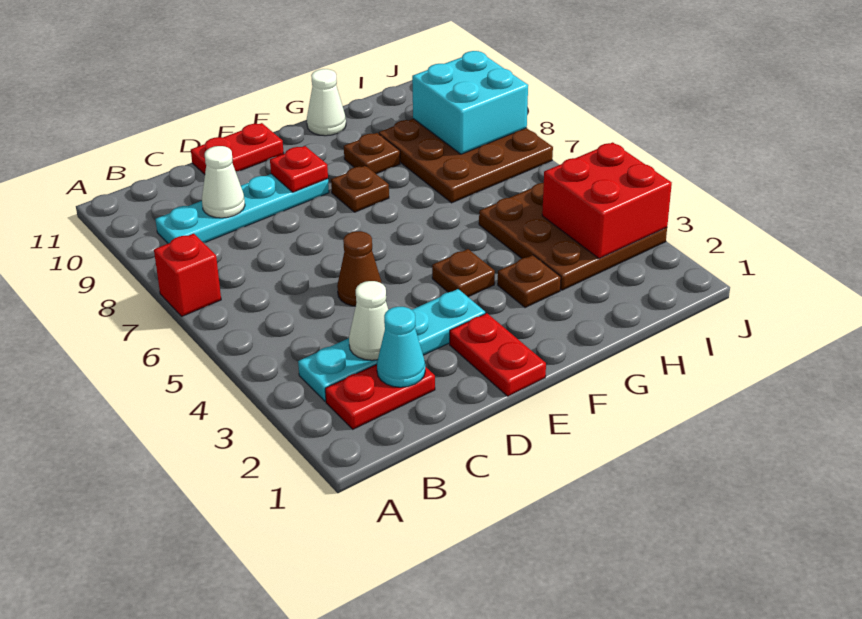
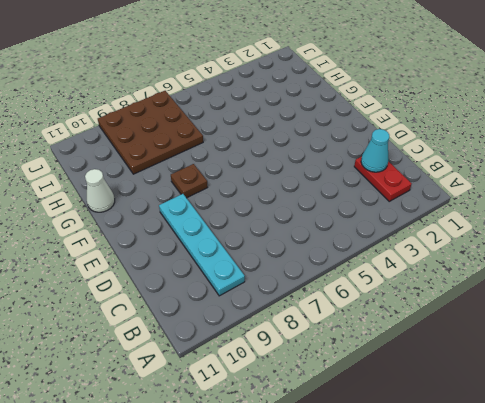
none -> red 1x1 brick [154,234,221,316]
none -> cyan 1x4 plate [298,289,485,401]
none -> brown 1x1 cone [337,231,382,306]

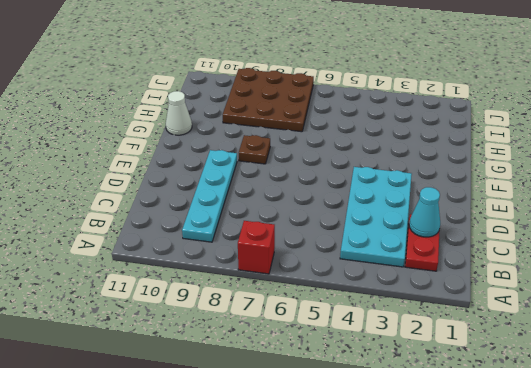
cyan 2x4 plate [340,167,412,267] -> cyan 1x4 plate [298,289,485,401]
none -> brown 1x1 cone [337,231,382,306]
none -> red 1x2 plate [191,123,284,174]
none -> red 1x2 plate [450,313,546,396]

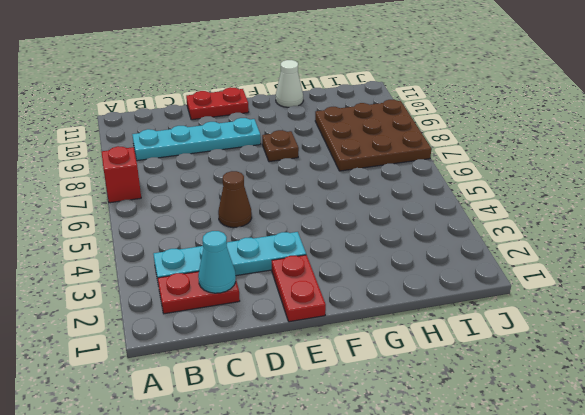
none -> brown 1x1 plate [432,249,495,297]
none -> brown 1x1 plate [498,255,561,308]
none -> brown 1x1 plate [344,133,400,174]

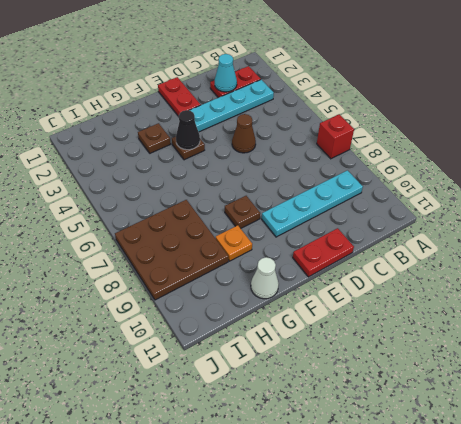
black 1x1 cone [176,110,200,150] -> none
orange 1x1 plate [216,225,252,261] -> brown 1x1 plate [344,133,400,174]
none -> brown 3x3 plate [479,183,667,290]
none -> white 1x1 cone [349,281,388,360]
none -> white 1x1 cone [202,146,245,218]

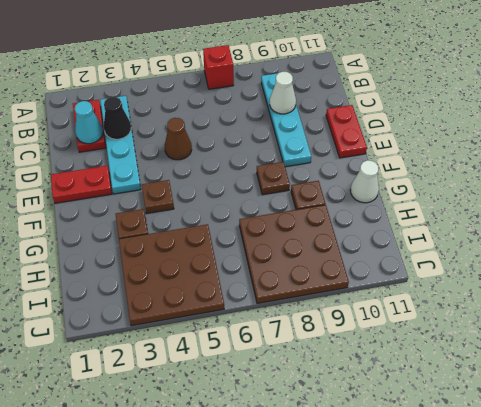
black 1x1 cone [104,97,131,139] -> white 1x1 cone [349,281,388,360]
none -> red 1x1 plate [270,146,328,192]
none -> red 2x2 brick [542,142,672,259]
none -> cyan 2x2 brick [412,51,528,154]

